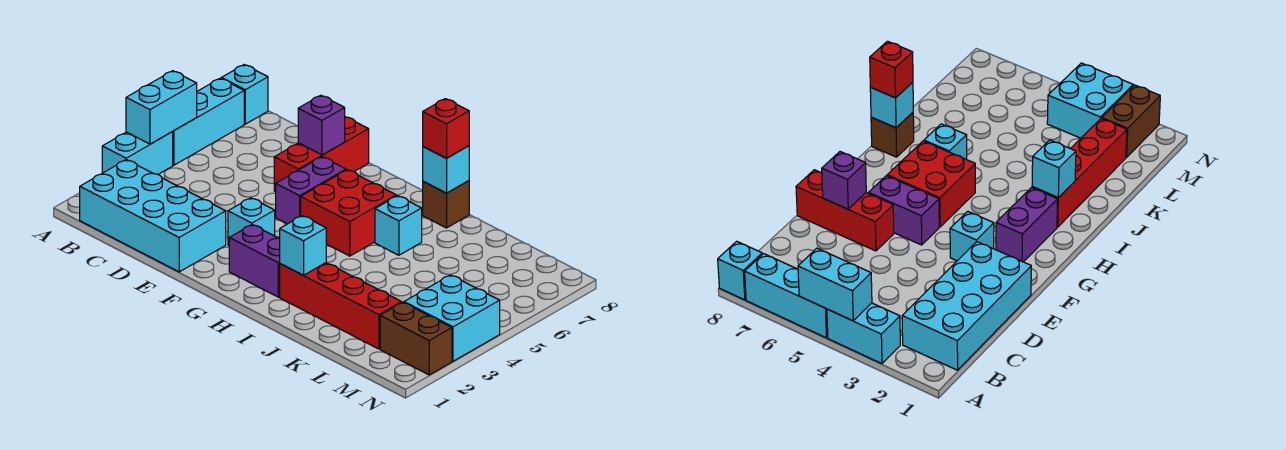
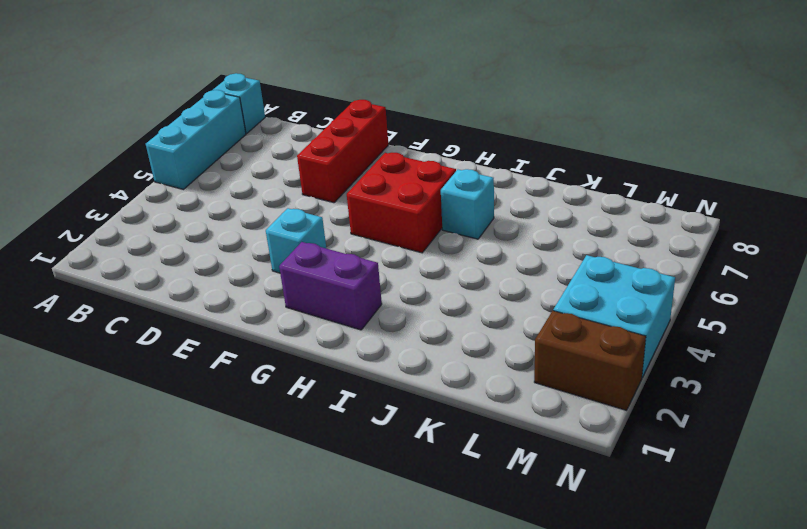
none -> cyan 1x2 brick [102,132,173,174]
none -> cyan 2x4 brick [80,160,226,272]
none -> purple 1x2 brick [276,157,346,224]

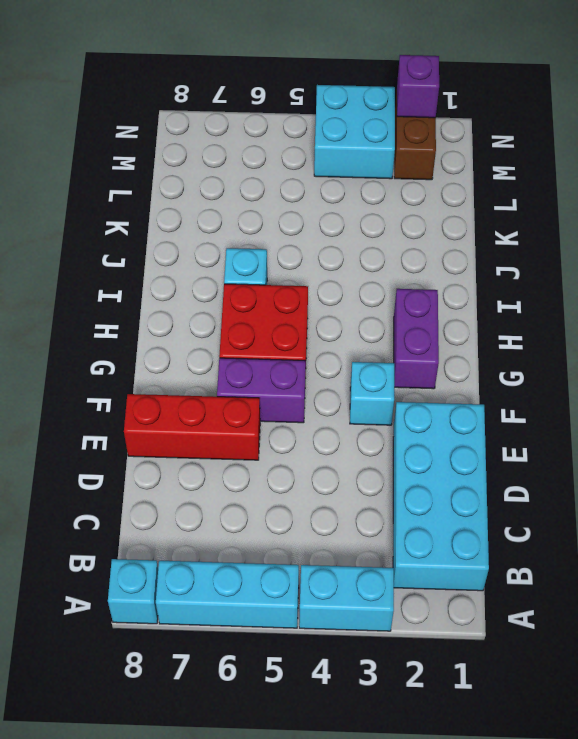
purple 1x1 brick [397,55,439,118] -> purple 1x1 brick moved to [298,95,345,155]
none -> red 1x4 brick [280,263,402,349]
none -> brown 1x1 brick [423,181,469,228]
none -> cyan 1x2 brick [126,71,197,144]

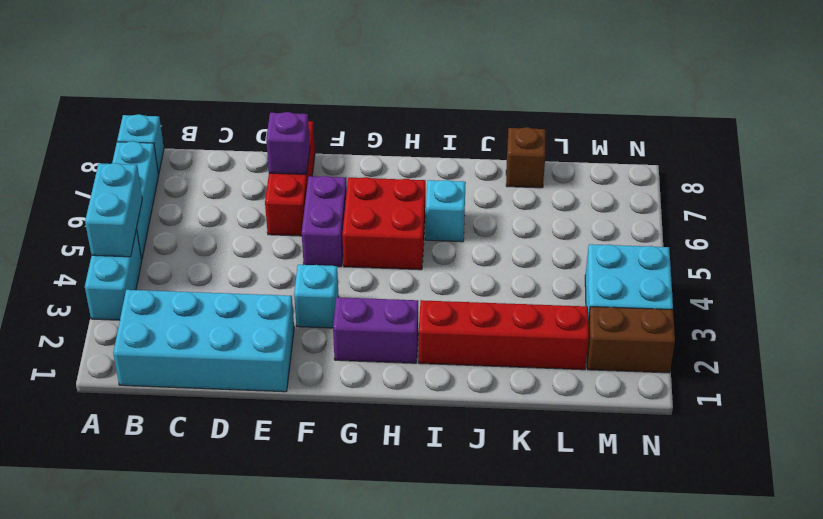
brown 1x1 brick [506,127,545,188] -> brown 1x1 brick moved to [423,181,469,228]
none -> cyan 1x1 brick [280,216,326,275]
none -> cyan 1x1 brick [423,146,469,193]
none -> red 1x1 brick [423,99,469,158]

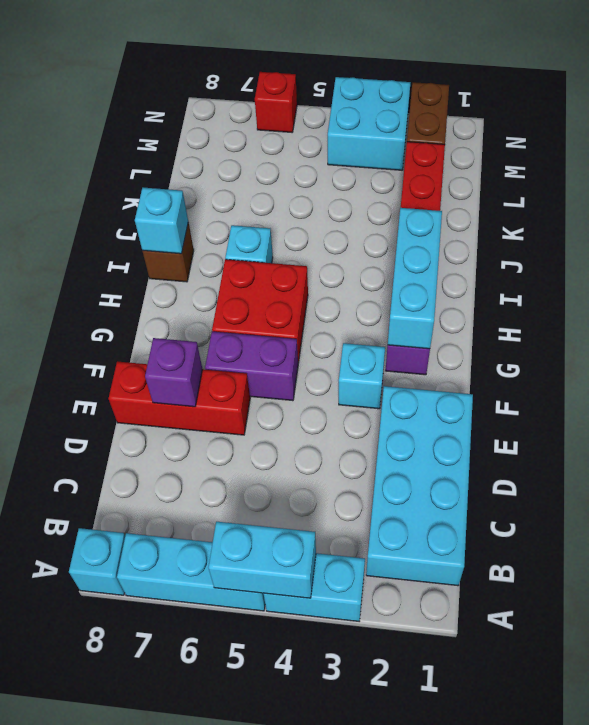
cyan 1x3 brick [388,208,442,349] -> cyan 1x1 brick [280,216,326,275]
red 1x1 brick [255,72,297,132] -> red 1x1 brick moved to [423,99,469,158]

